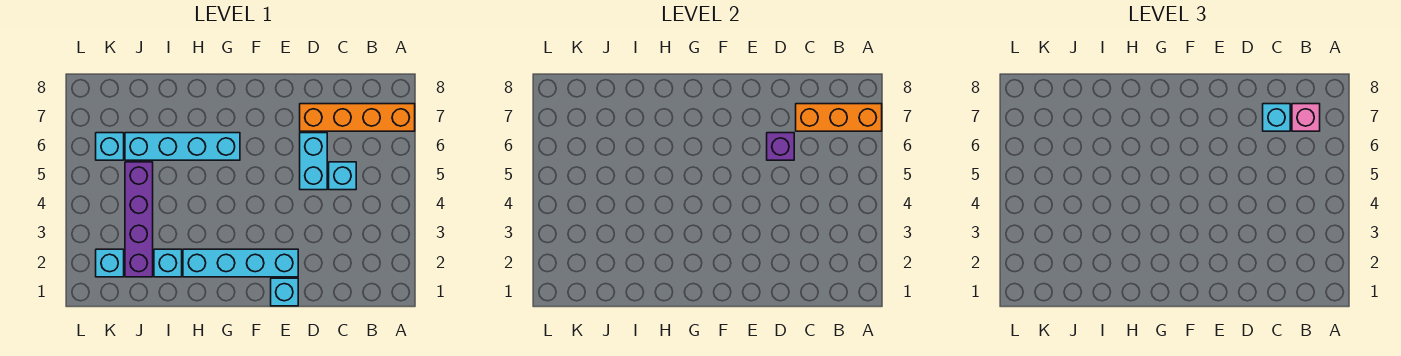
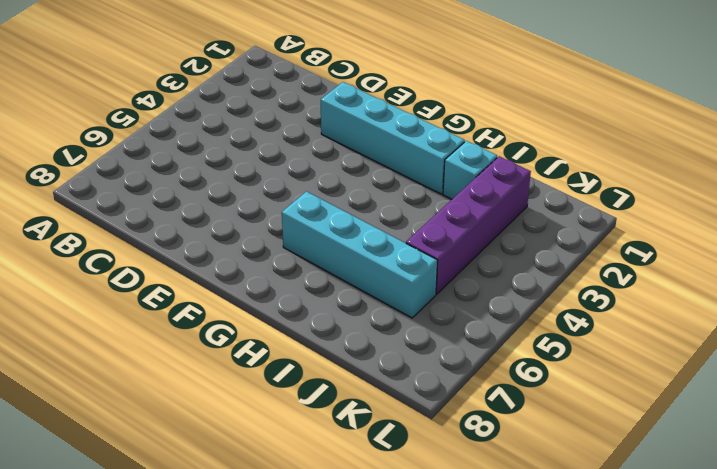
none -> orange 1x4 brick [300,104,415,131]
none -> cyan 1x1 brick [329,162,356,190]
none -> cyan 1x2 brick [300,133,327,190]

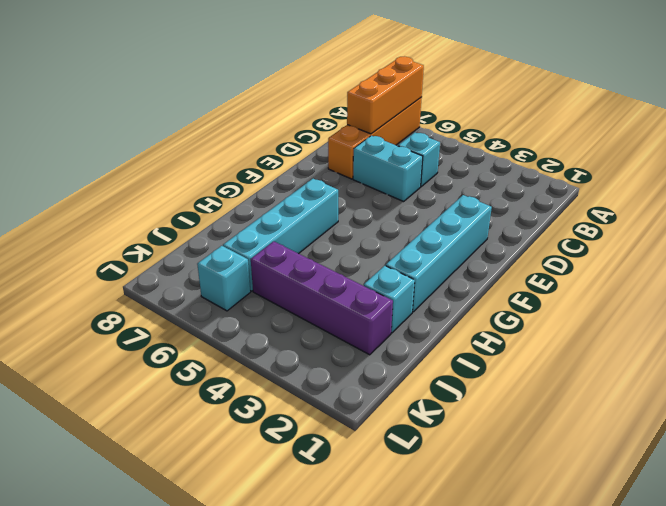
none -> cyan 1x1 brick [271,278,298,306]
none -> cyan 1x1 brick [96,249,124,277]
none -> purple 1x1 brick [767,133,794,160]

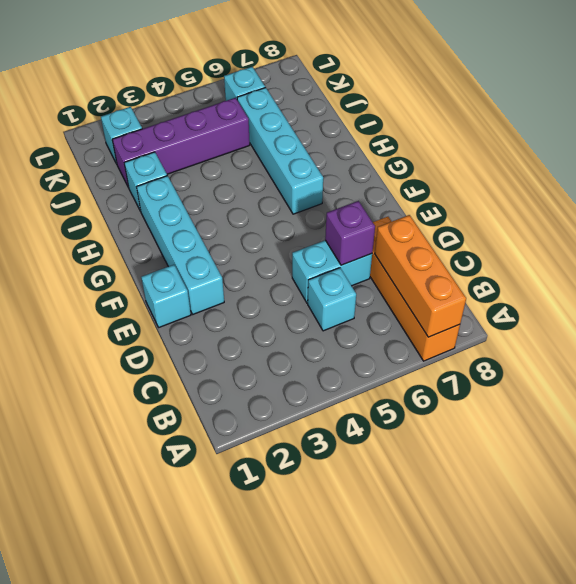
none -> pink 1x1 brick [1292,104,1320,131]
none -> cyan 1x1 brick [1263,104,1290,131]

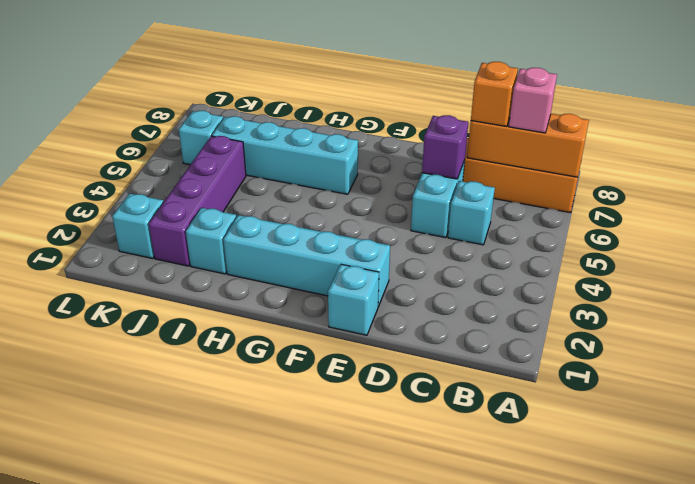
orange 1x1 brick [471,62,518,127] -> cyan 1x1 brick [1263,104,1290,131]

